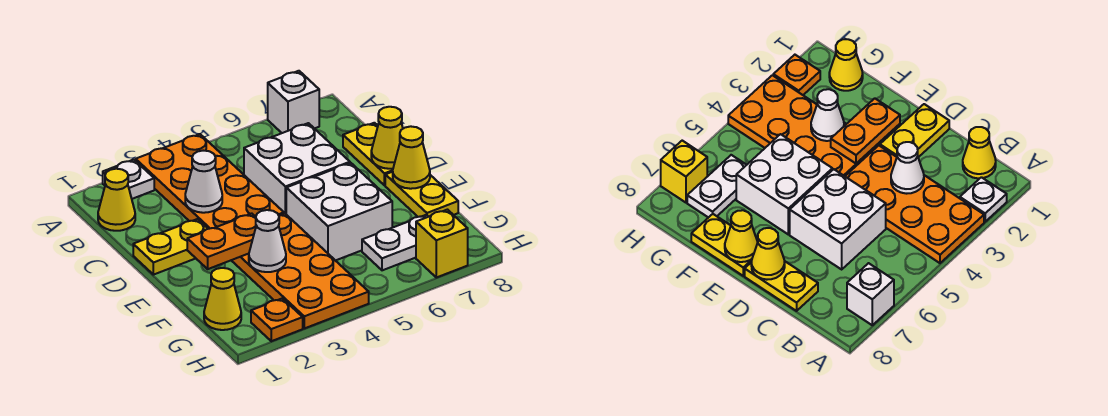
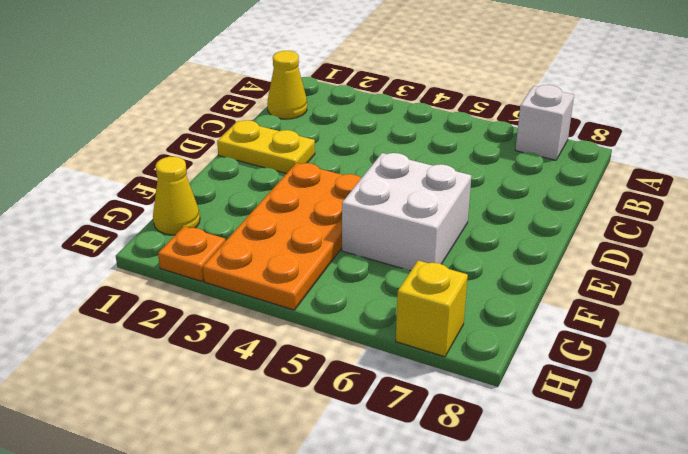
none -> white 1x1 plate [103,160,154,199]
none -> orange 2x4 plate [136,134,284,229]
none -> white 2x2 brick [244,123,350,214]

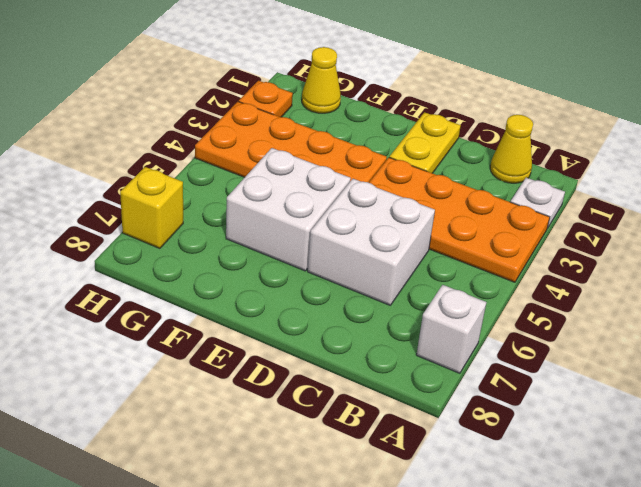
none -> yellow 1x2 plate [343,123,393,185]
none -> yellow 1x2 plate [385,172,458,217]
none -> white 1x2 plate [362,215,428,270]

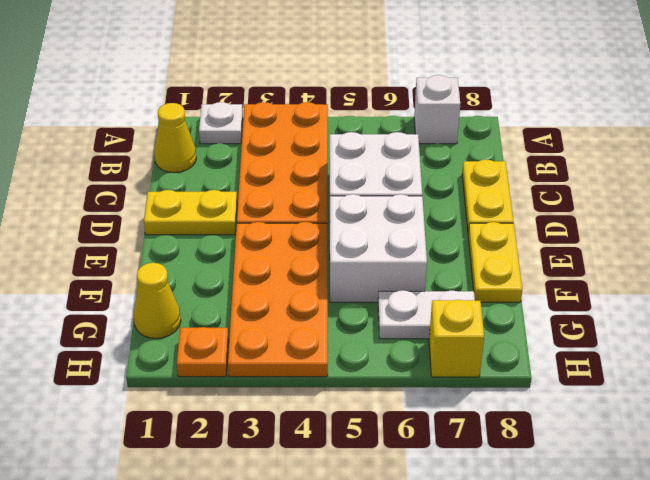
none -> white 1x1 cone [185,151,222,213]
none -> yellow 1x1 cone [371,107,403,169]
none -> orange 1x2 plate [187,214,256,269]

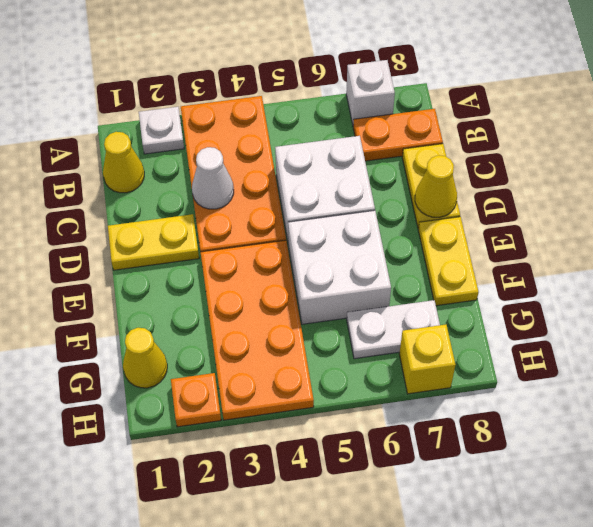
orange 1x2 plate [353,109,443,161] -> orange 1x2 plate moved to [187,214,256,269]
none -> yellow 1x1 cone [393,126,430,189]
none -> white 1x1 cone [249,210,286,272]

